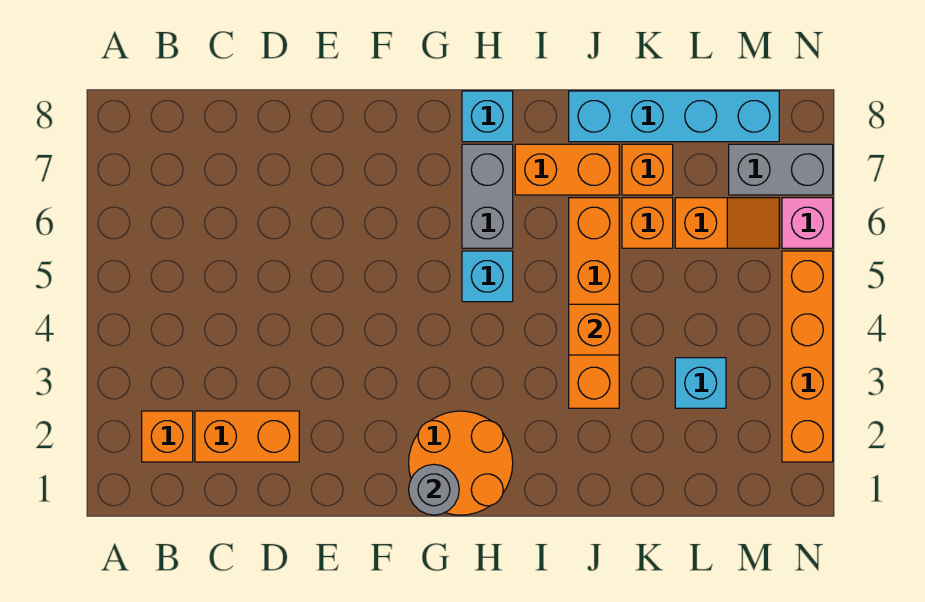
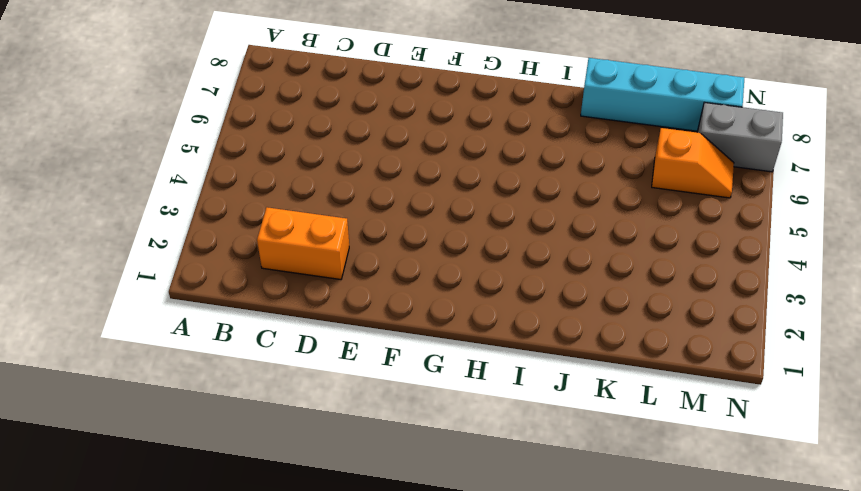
none -> orange 1x1 brick [142,411,193,462]
none -> orange 2x2 round brick [409,411,513,515]
none -> cyan 1x1 brick [462,251,513,302]

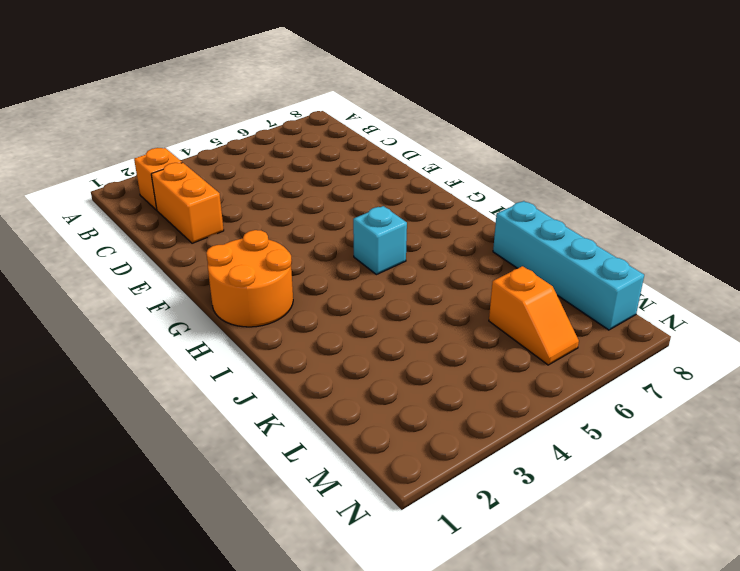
none -> grey 1x2 brick [462,144,513,248]
none -> cyan 1x1 brick [462,91,513,142]
none -> orange 1x2 brick [515,144,619,195]

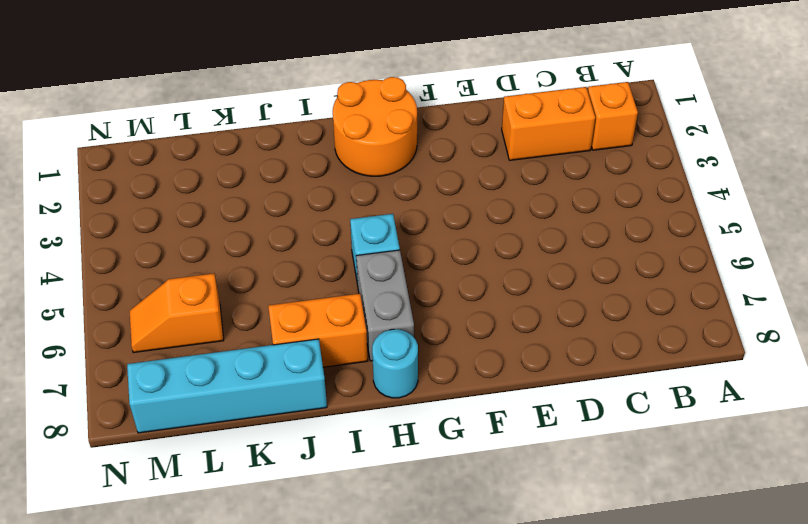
cyan 1x1 round brick [372,329,418,398] -> cyan 1x1 brick [462,91,513,142]
none -> orange 1x4 brick [569,198,619,408]
none -> orange 1x1 brick [622,198,673,248]
none -> orange 1x1 brick [622,144,673,195]

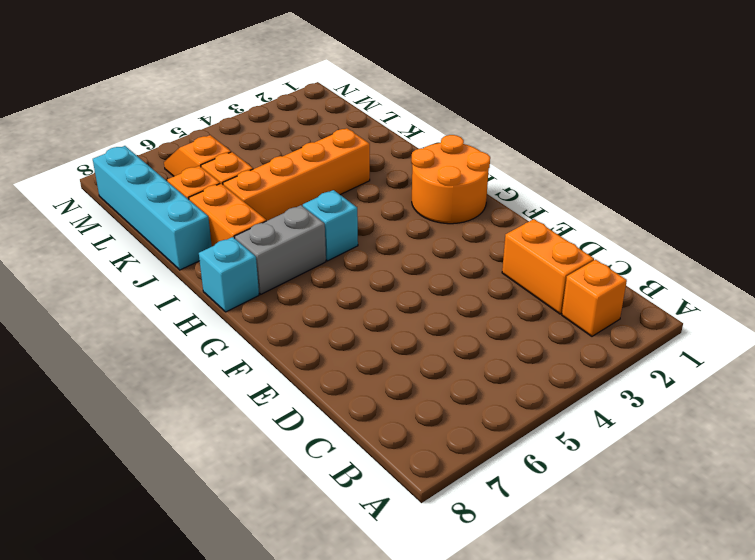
none -> cyan 1x1 brick [675,358,726,408]
none -> grey 1x2 brick [729,144,833,195]
none -> orange 1x4 brick [782,251,833,462]

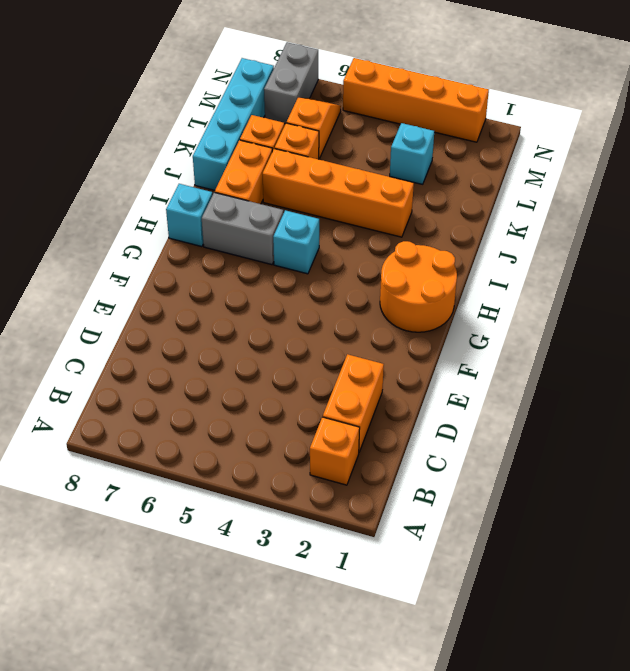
none -> pink 1x1 brick [782,198,833,248]
none -> grey 1x1 round brick [409,464,459,515]
none -> orange 1x1 brick [569,304,619,355]

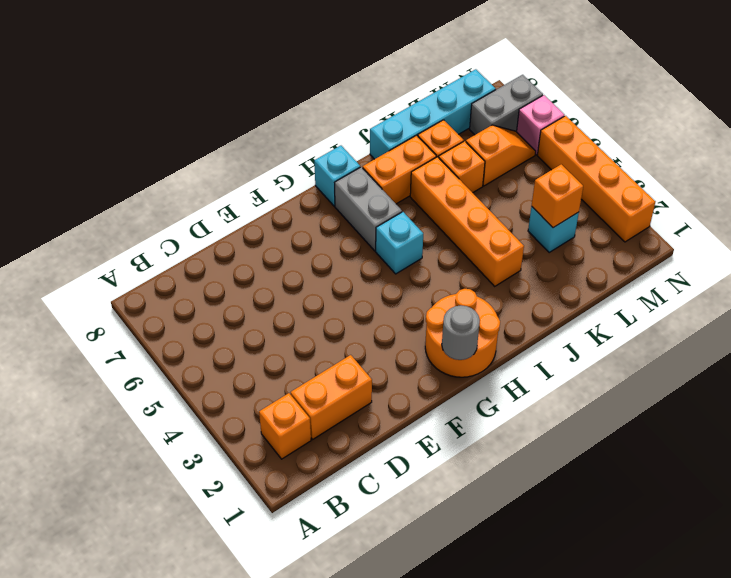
orange 1x1 brick [532,164,583,228] -> orange 1x1 brick moved to [569,304,619,355]

